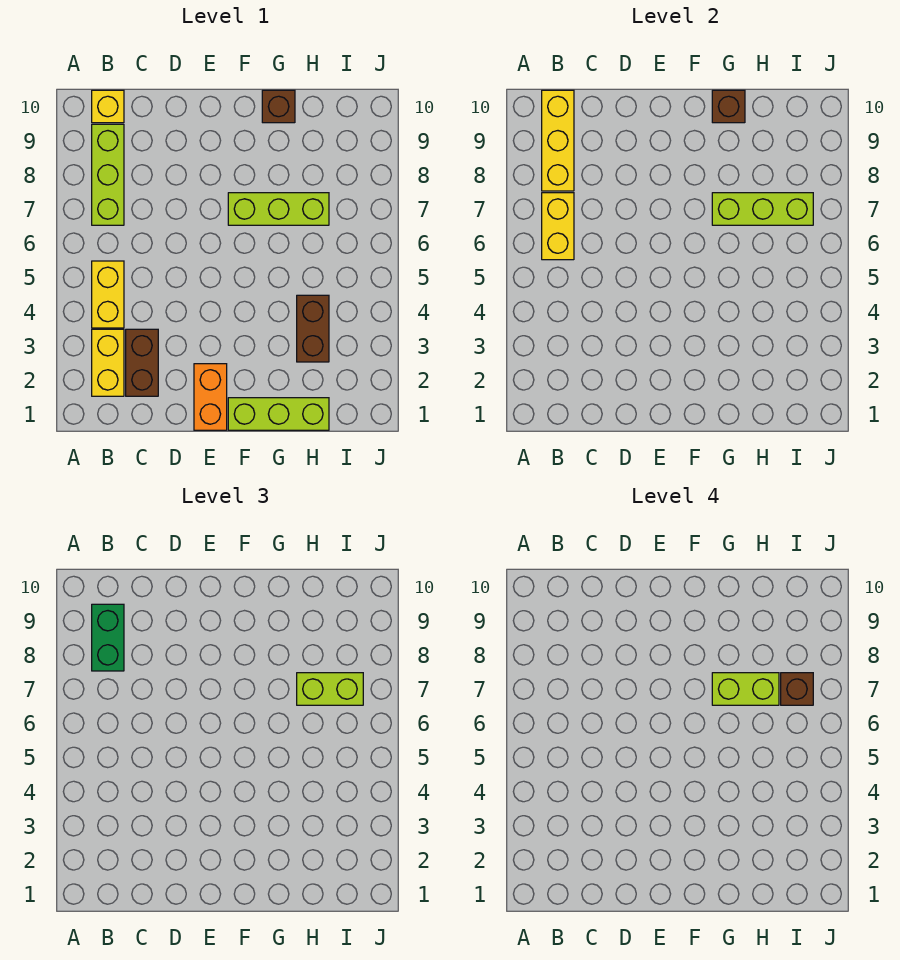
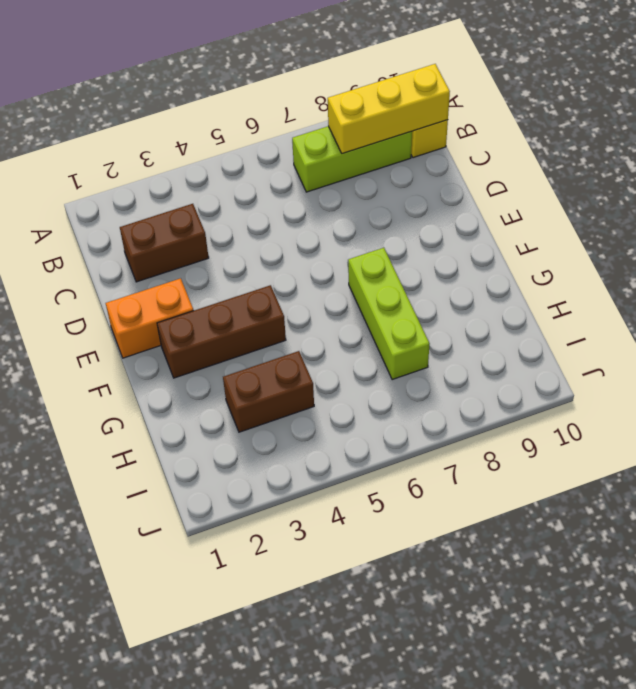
brown 1x3 brick [157,285,286,378] -> none
none -> yellow 1x2 brick [92,329,124,396]
none -> yellow 1x2 brick [92,261,124,328]
none -> lime 1x3 brick [228,398,329,430]

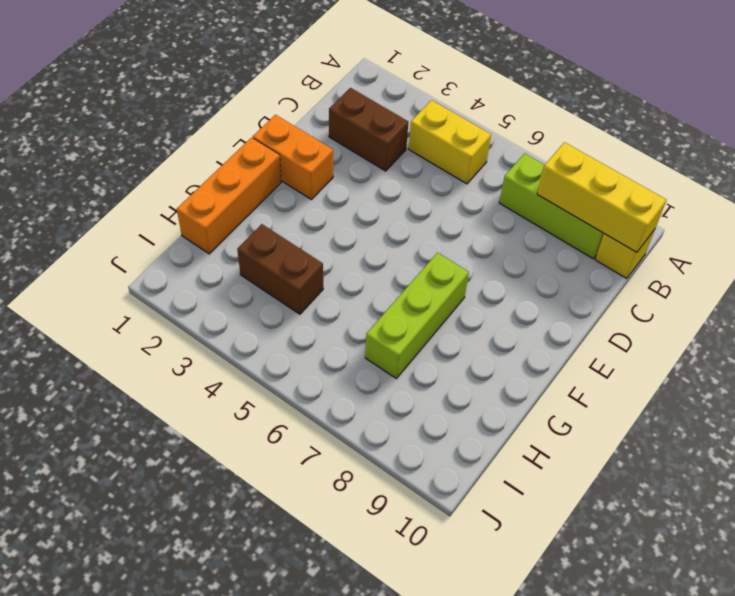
orange 1x3 brick [177,138,281,254] -> lime 1x3 brick [228,398,329,430]
none -> yellow 1x2 brick [92,329,124,396]
none -> brown 1x1 brick [262,90,295,123]
none -> yellow 1x2 brick [542,193,574,260]

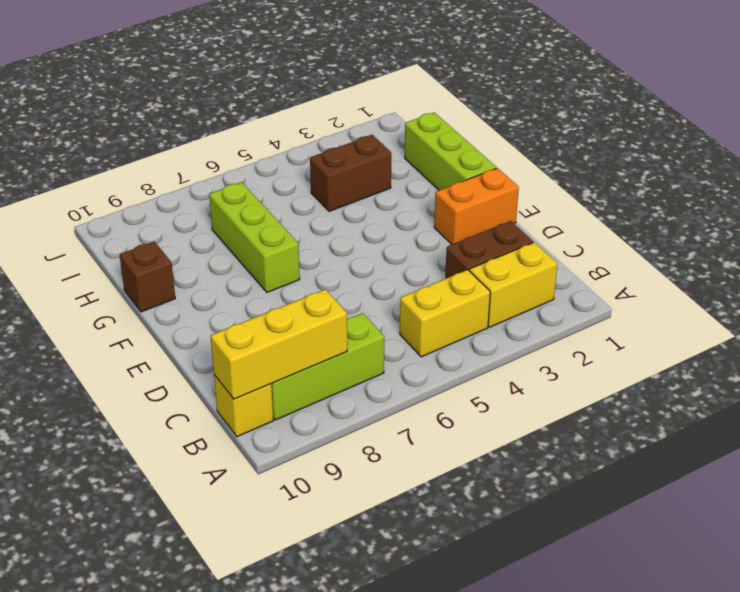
none -> yellow 1x2 brick [542,193,574,260]
none -> lime 1x3 brick [712,193,813,225]
none -> brown 1x1 brick [712,90,745,123]

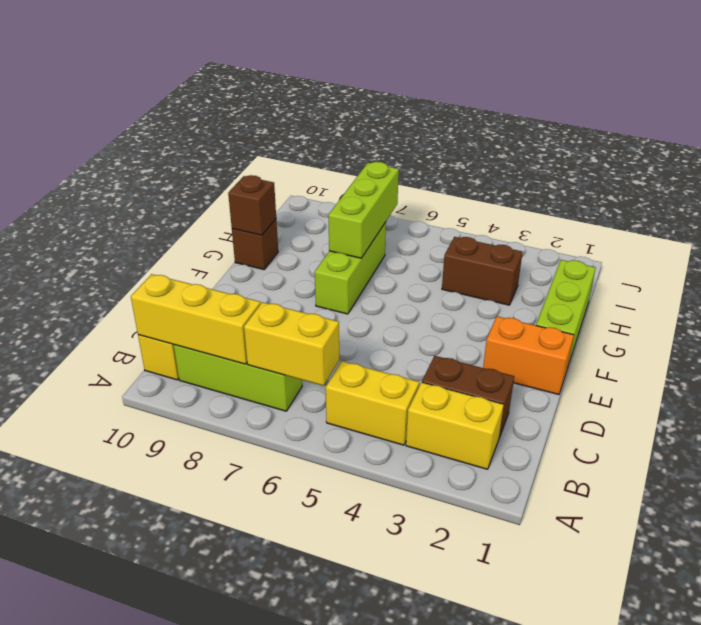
none -> green 1x2 brick [92,604,124,671]
none -> lime 1x2 brick [297,673,363,705]
none -> lime 1x2 brick [712,673,779,705]

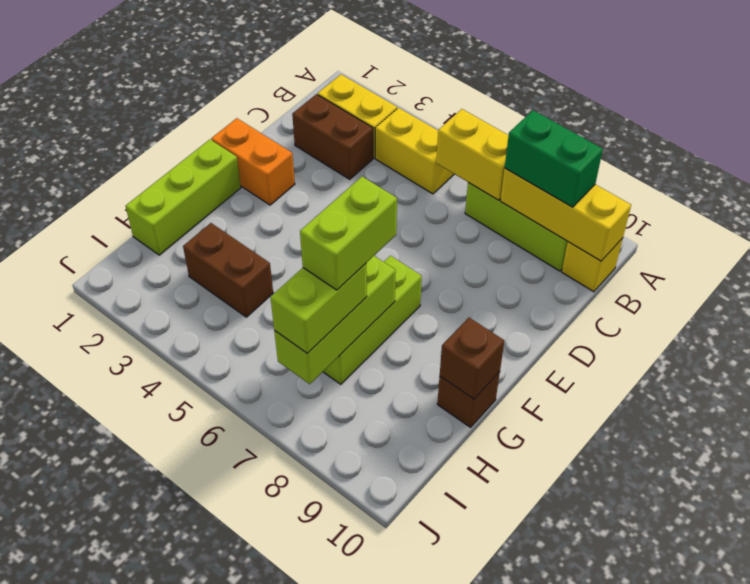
none -> brown 1x1 brick [781,673,813,705]

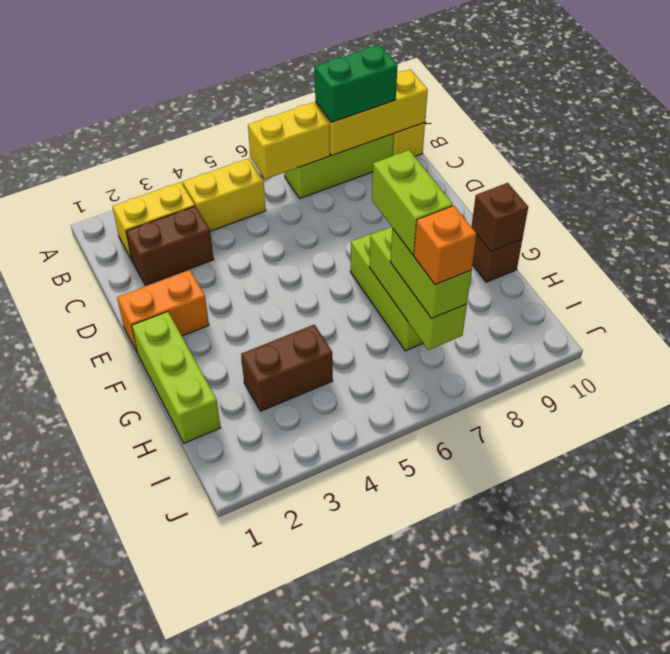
orange 1x1 brick [414,206,477,285] -> brown 1x1 brick [781,673,813,705]

